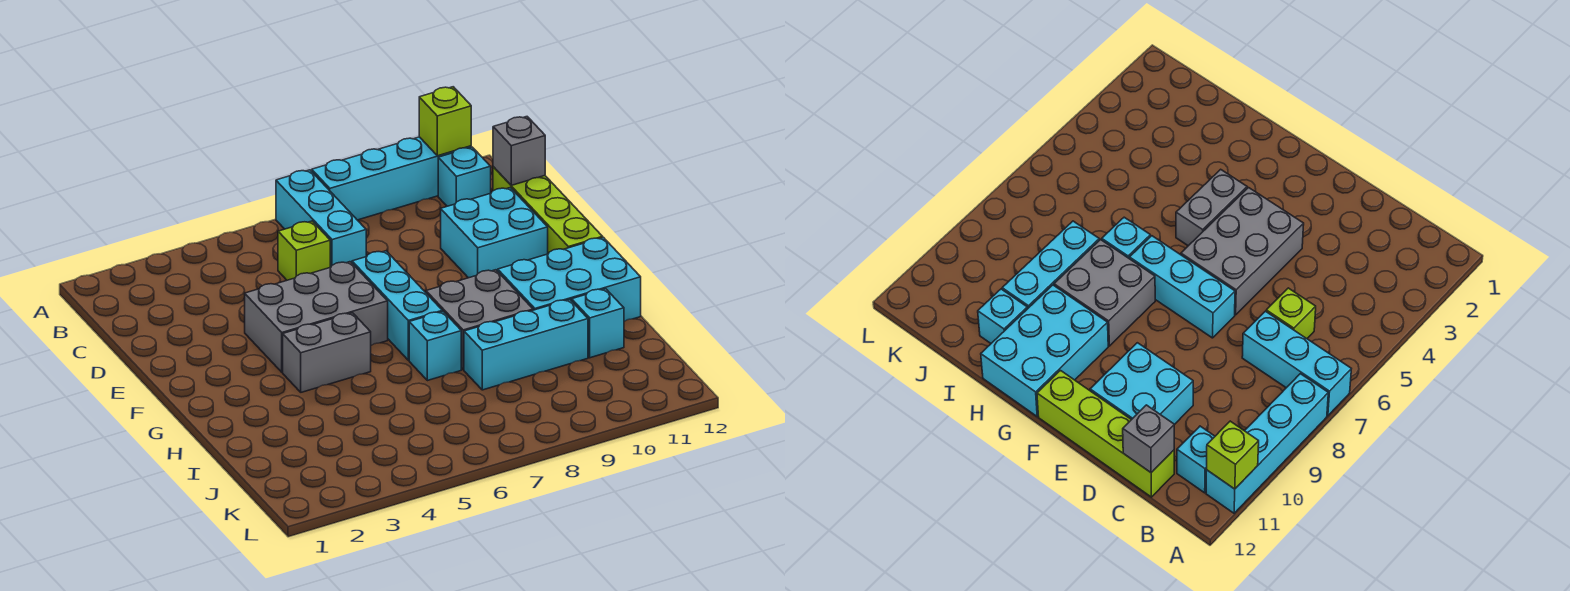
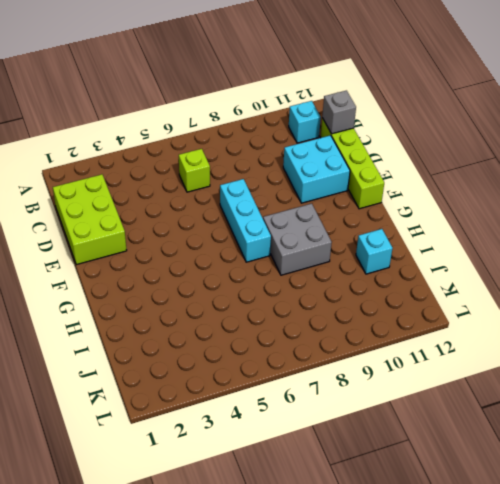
lime 2x3 brick [53,174,127,265] -> none
none -> cyan 1x3 brick [276,170,366,267]
none -> cyan 1x4 brick [312,137,471,220]
none -> grey 2x3 brick [245,262,388,372]

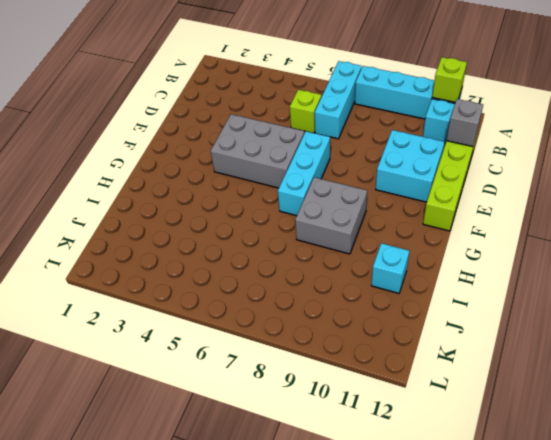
none -> grey 1x2 brick [283,313,371,392]
none -> cyan 2x3 brick [498,237,641,321]
none -> cyan 1x1 brick [409,312,461,381]

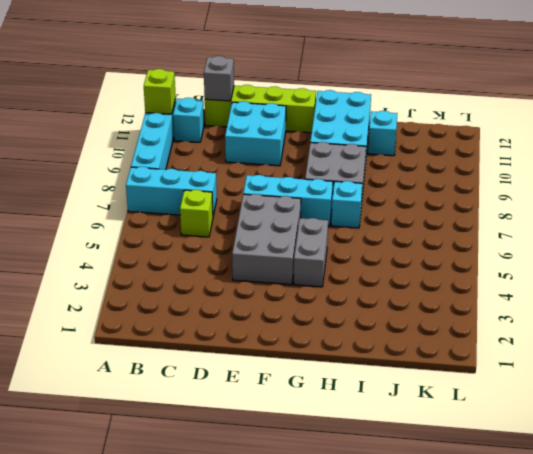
none -> cyan 1x3 brick [464,299,588,390]

